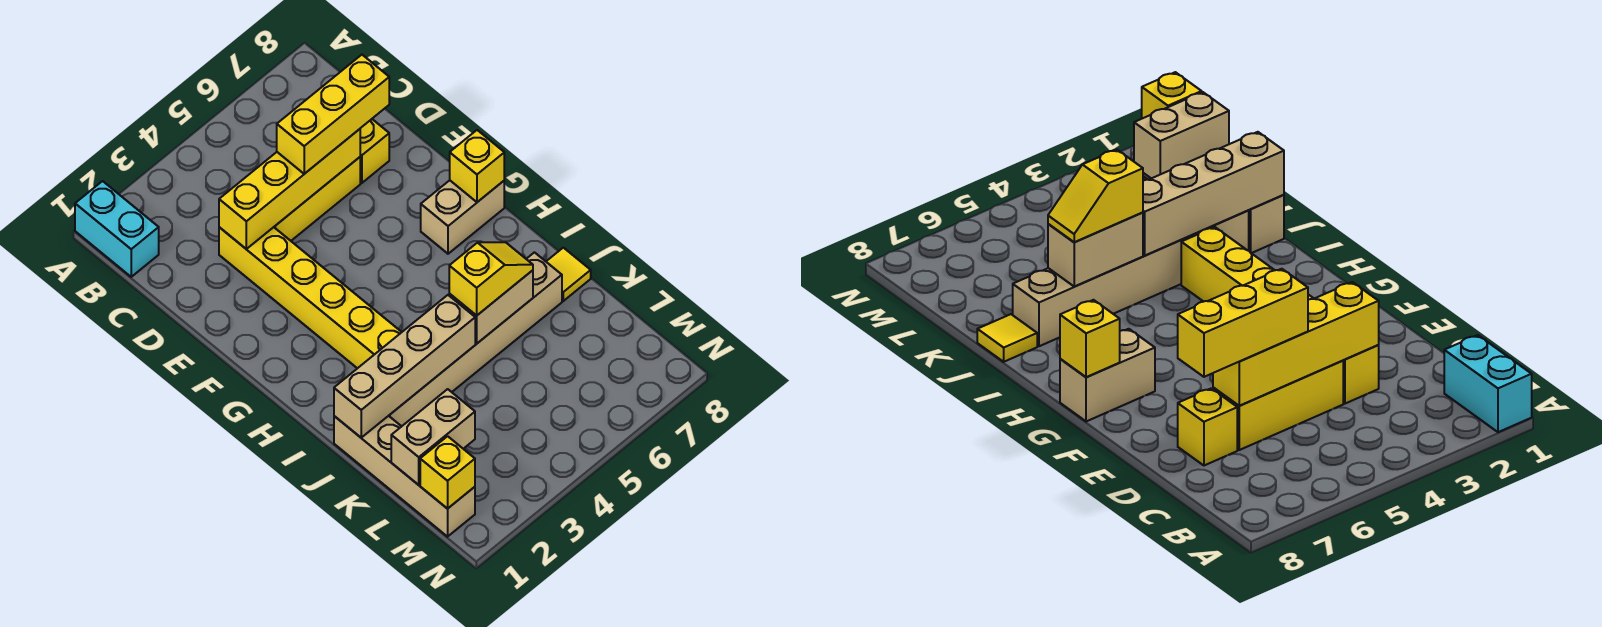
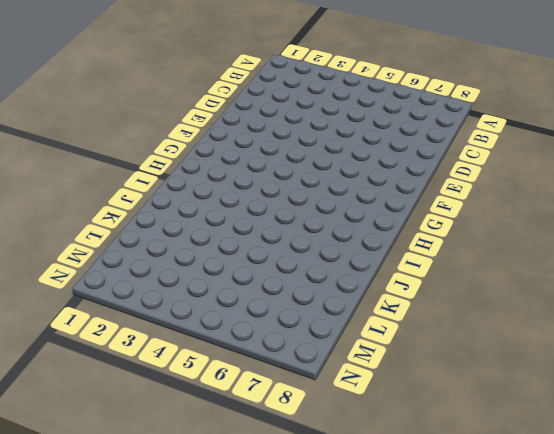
none -> cyan 1x2 brick [75,181,159,277]
none -> yellow 1x6 brick [219,227,402,368]
none -> yellow 1x3 brick [274,157,360,241]

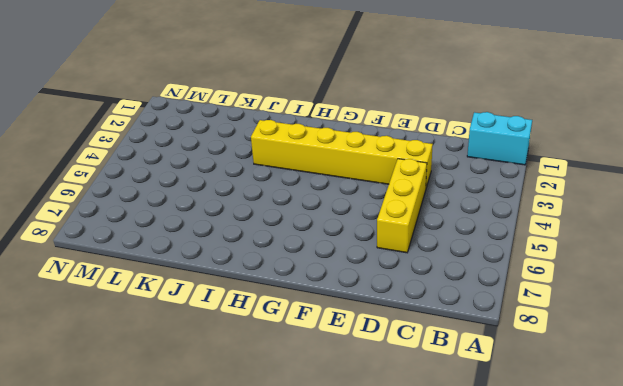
none -> yellow 1x1 brick [360,119,389,183]
none -> tan 1x2 brick [421,180,504,254]
none -> tan 1x4 brick [334,416,475,537]

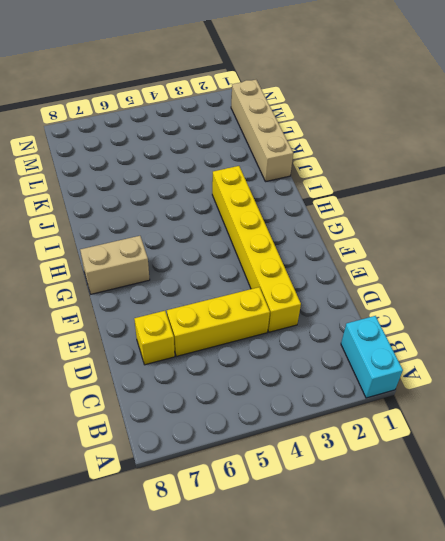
none -> tan 1x6 brick [389,252,562,426]
none -> yellow 1x1 tile [546,248,591,301]
none -> yellow 1x4 brick [219,129,360,249]

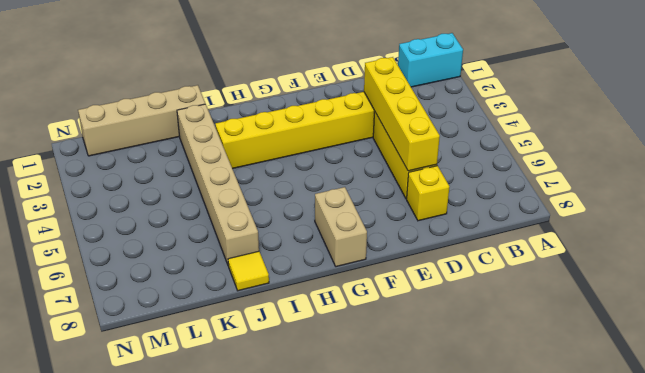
none -> yellow 1x1 brick [450,130,504,202]
none -> tan 1x4 brick [334,295,475,438]
none -> tan 1x2 brick [449,270,533,343]

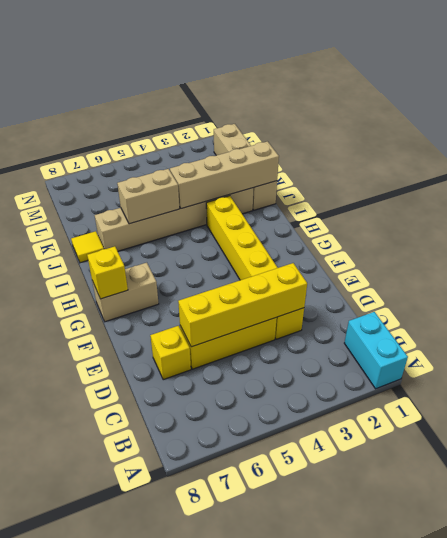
none -> tan 1x2 brick [391,389,475,485]
none -> yellow 1x1 brick [420,436,475,509]
none -> yellow 1x3 brick [277,55,389,174]

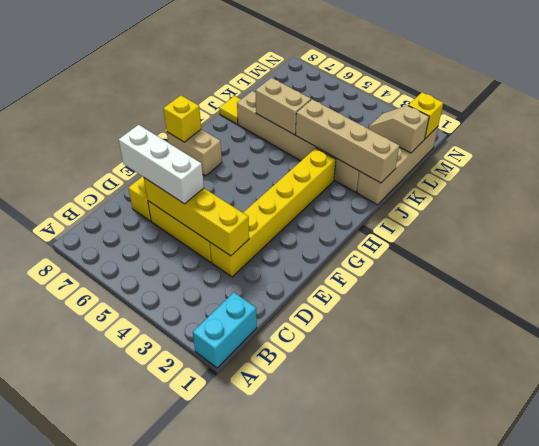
white 1x3 brick [119,125,204,204] -> yellow 1x3 brick [277,55,389,174]
tan 1x2 slope [369,105,429,153] -> tan 1x2 brick [391,389,475,485]
none -> yellow 1x2 slope [449,242,533,316]

